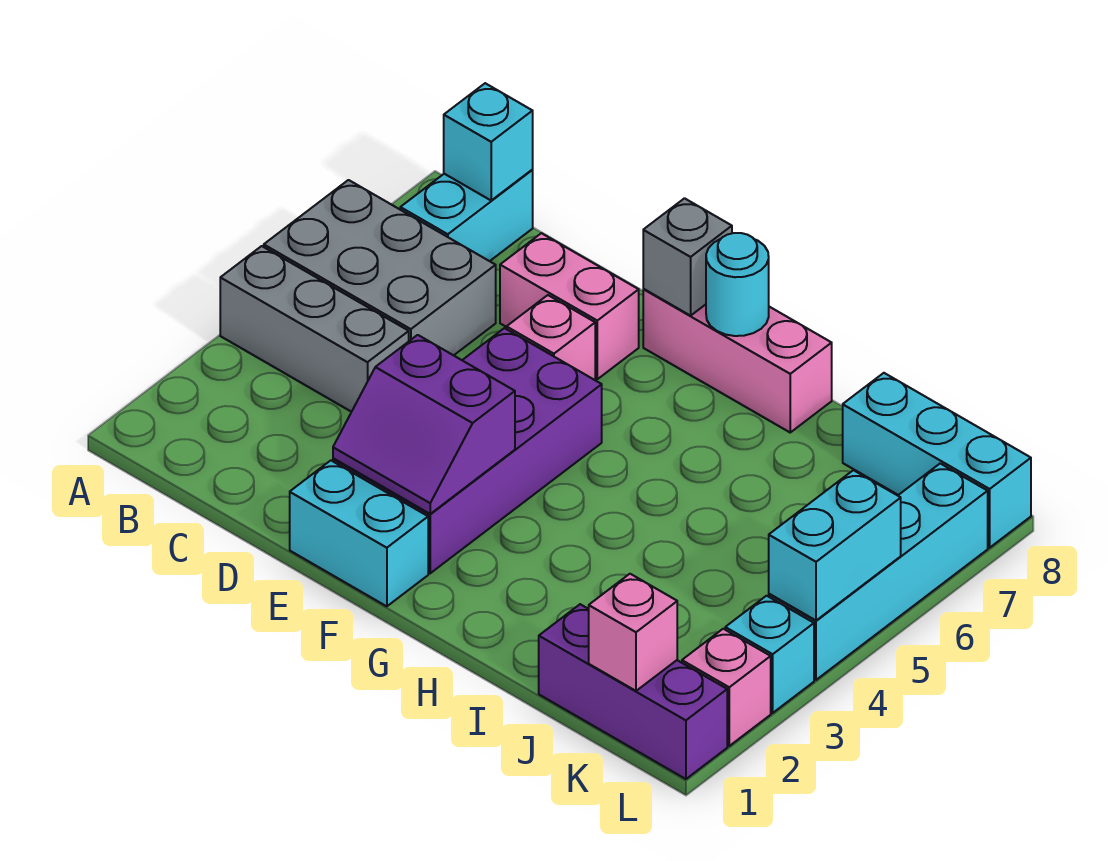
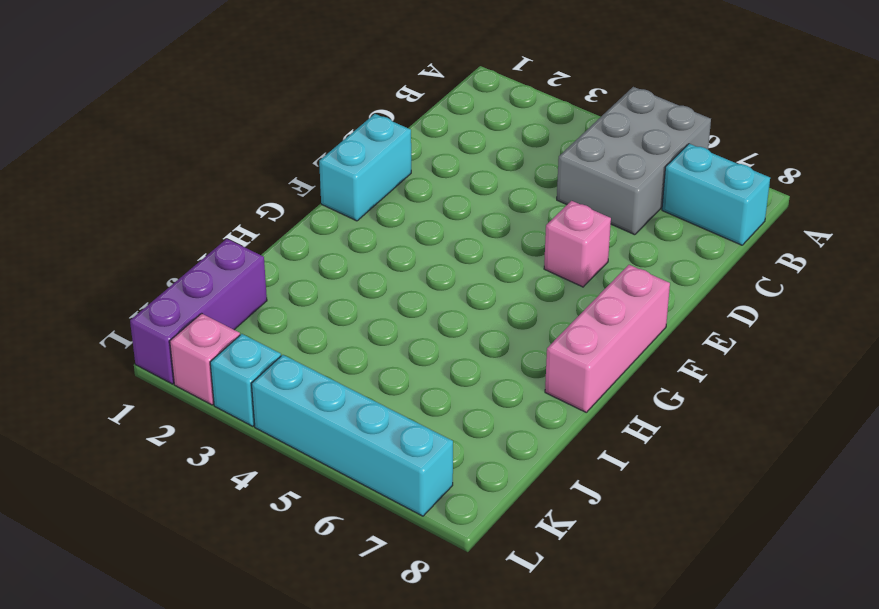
none -> grey 1x3 brick [220,246,409,412]
none -> pink 1x2 brick [500,233,639,379]
none -> purple 2x4 brick [333,328,602,573]

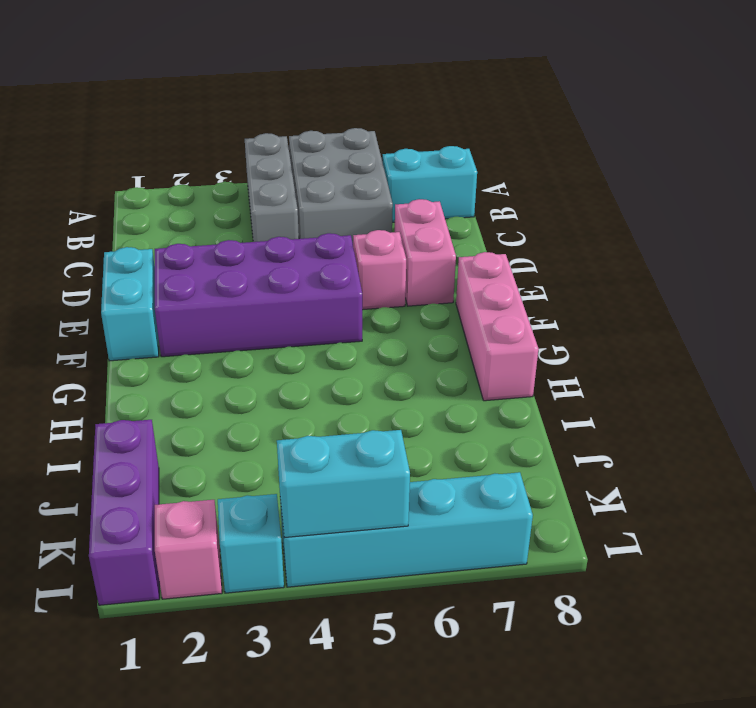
none -> cyan 1x3 brick [843,373,1031,548]
none -> cyan 1x1 brick [444,83,533,200]
none -> purple 2x2 slope [333,335,515,514]

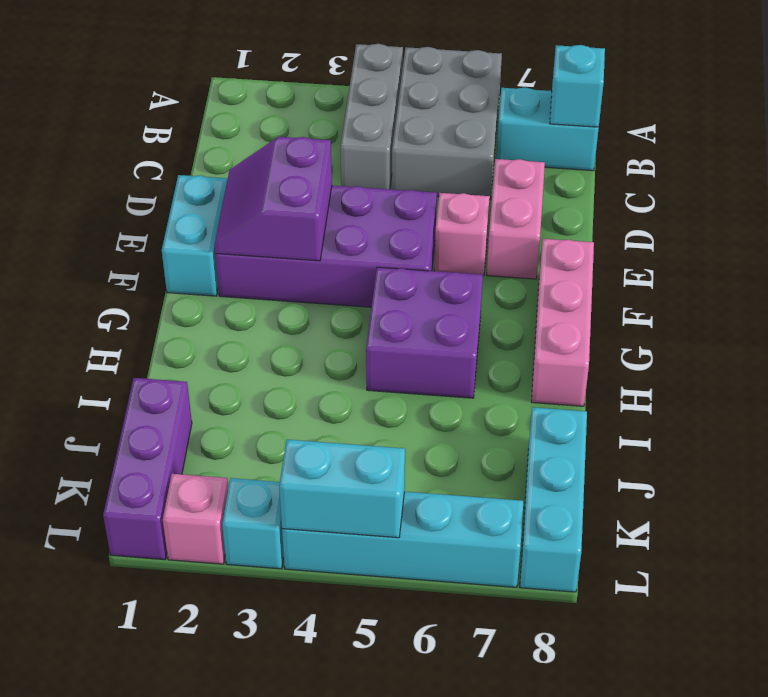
purple 2x2 brick [366,267,483,398] -> none
none -> grey 1x1 brick [643,198,732,316]
none -> cyan 1x1 round brick [706,233,769,336]
none -> pink 1x1 brick [589,574,677,691]

